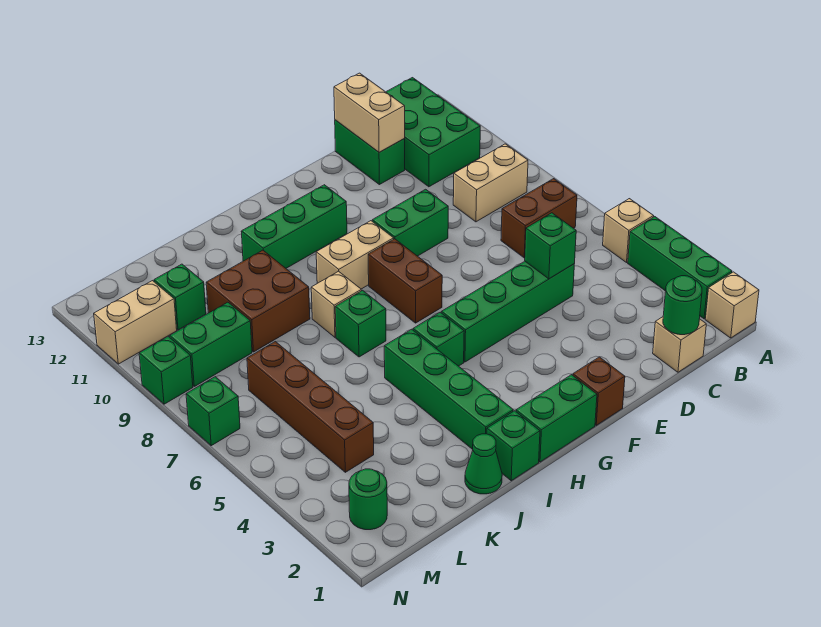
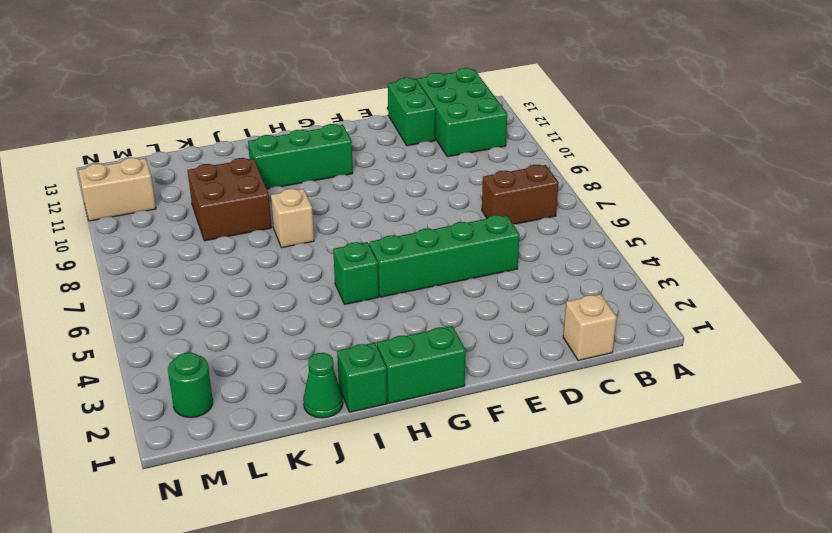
none -> tan 1x1 brick [705,272,759,338]
none -> green 1x3 brick [628,217,732,319]
none -> tan 1x1 brick [603,199,654,262]
none -> tan 1x2 brick [453,144,528,222]

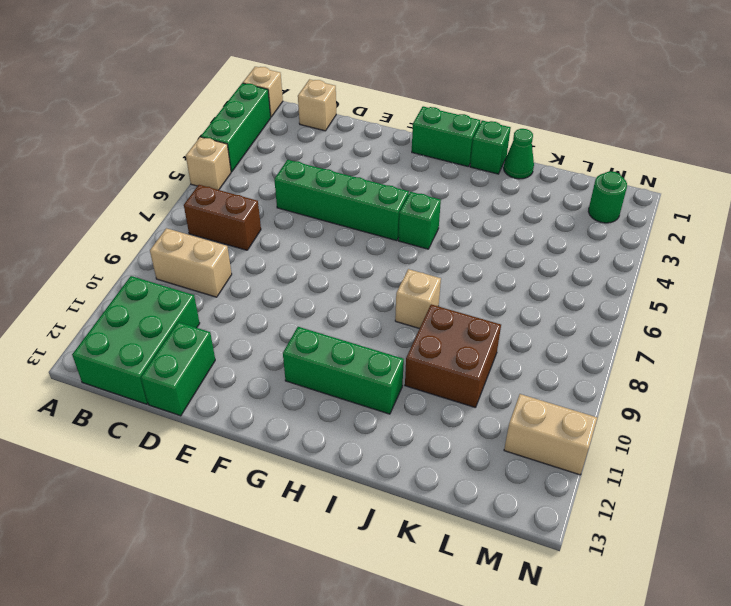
none -> green 1x2 brick [372,189,448,256]
none -> brown 1x1 brick [573,357,625,425]
none -> brown 1x2 brick [368,239,442,323]
none -> tan 1x2 brick [316,221,394,289]

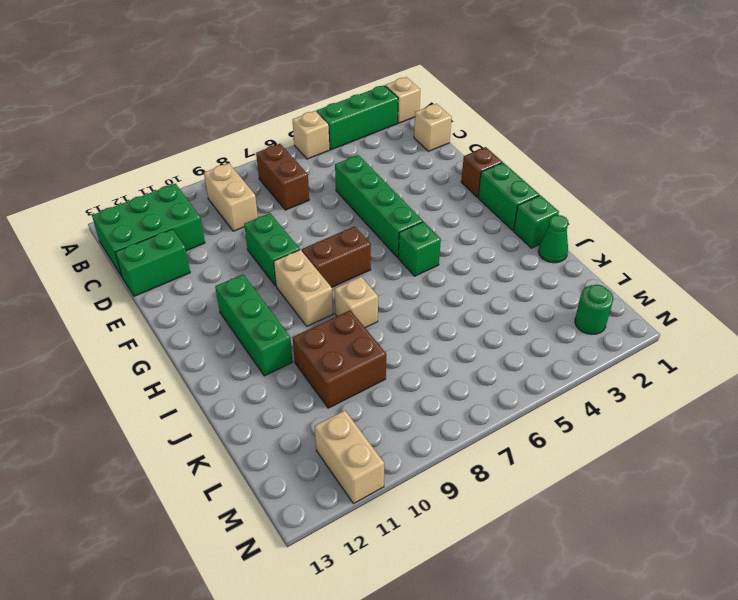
none -> green 1x4 brick [384,329,513,449]
none -> green 1x1 brick [335,290,386,357]
none -> brown 1x4 brick [247,342,374,472]
none -> green 1x2 brick [170,302,252,386]

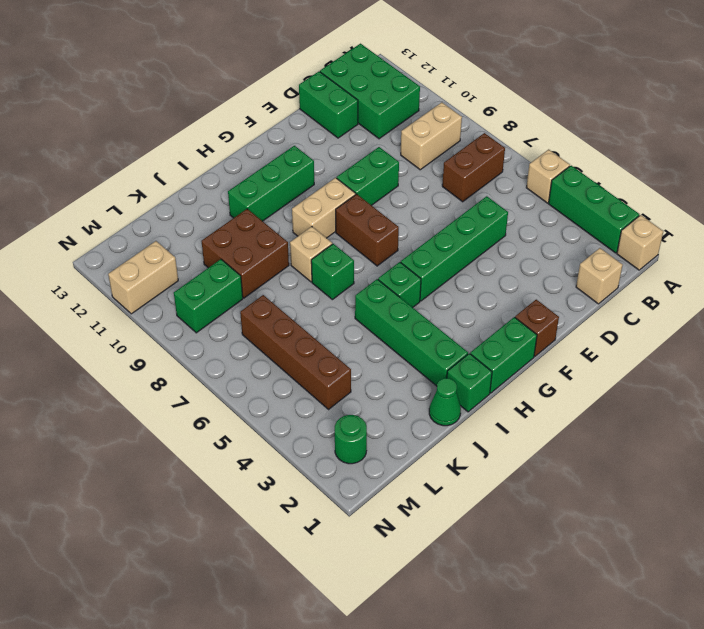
none -> green 1x1 brick [154,264,206,330]
none -> green 1x1 brick [186,377,240,446]
none -> green 1x1 brick [139,337,193,404]
none -> green 1x1 round brick [663,276,702,335]

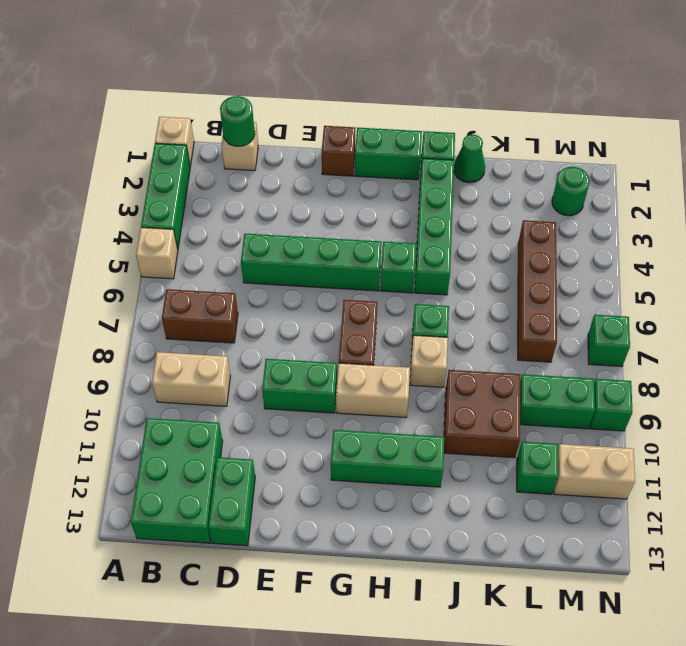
none -> green 1x1 brick [525,213,576,279]
none -> tan 1x2 brick [334,73,405,152]

